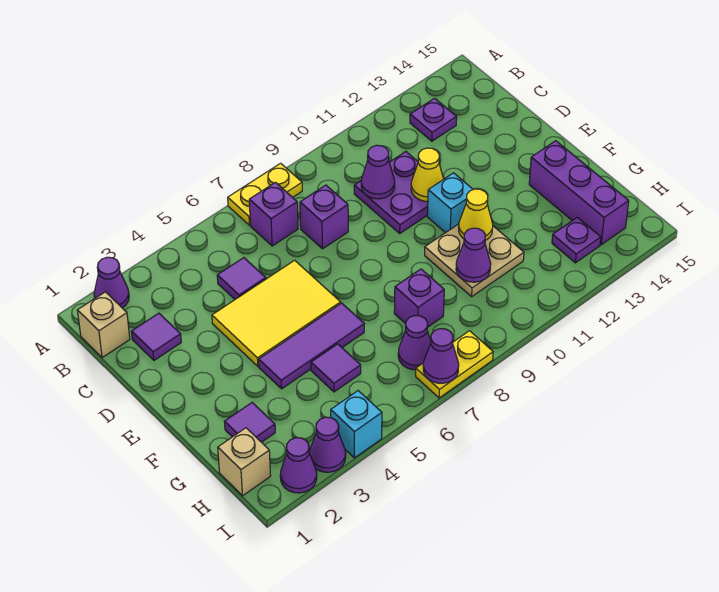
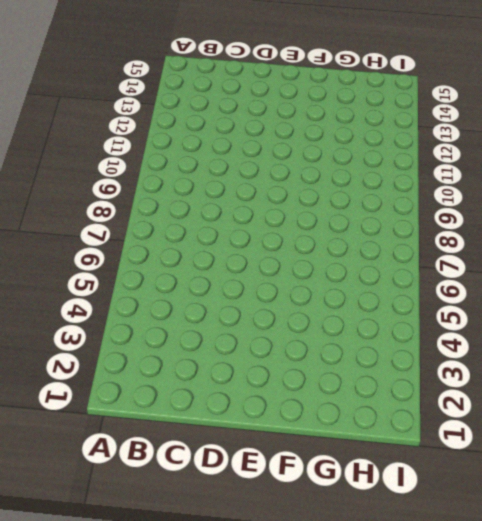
none -> purple 1x1 cone [94,257,129,308]
none -> yellow 1x2 plate [228,163,302,225]
none -> tan 1x1 brick [77,292,130,358]

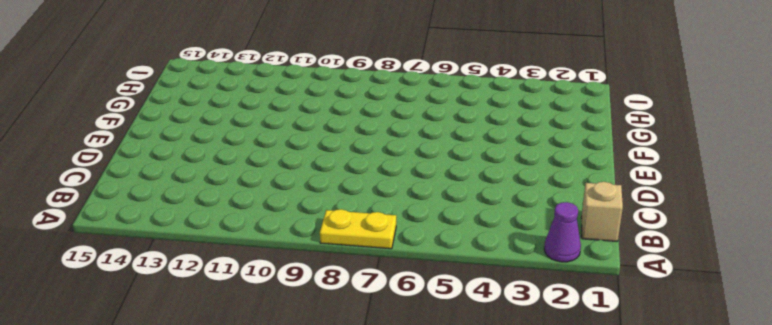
none -> purple 1x1 brick [249,182,298,246]
none -> purple 1x1 plate [410,98,457,141]
none -> purple 1x1 tile [131,313,181,360]

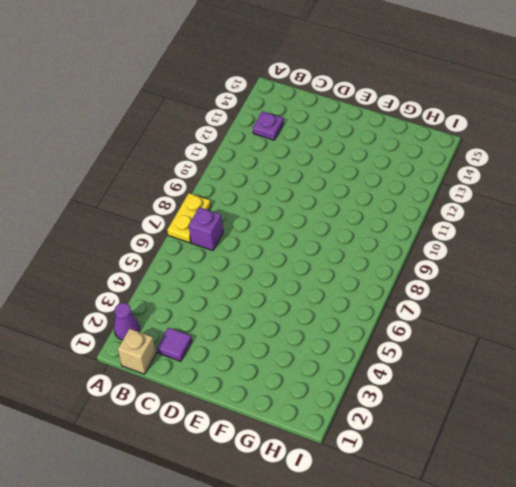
none -> purple 1x1 tile [217,258,266,299]
none -> purple 1x1 brick [300,185,348,249]
none -> purple 2x2 plate [354,152,428,233]

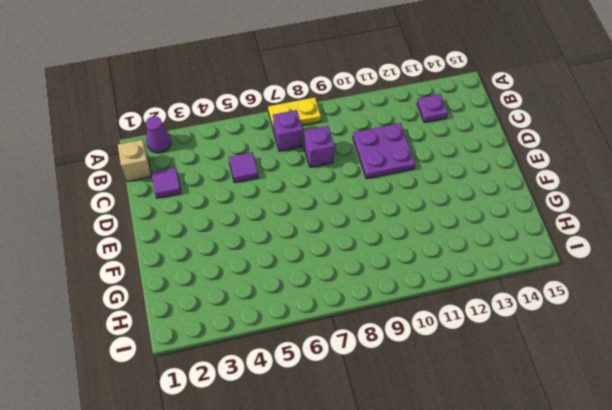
none -> yellow 2x3 tile [212,260,341,366]
none -> cyan 1x1 brick [427,173,473,233]
none -> purple 1x3 tile [259,303,364,389]

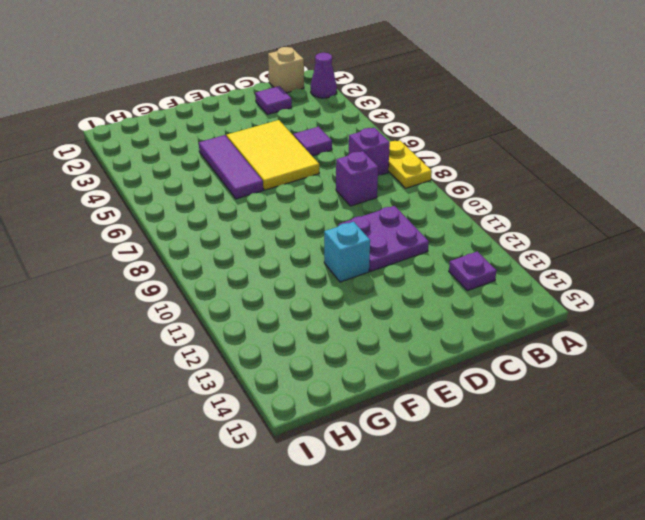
none -> tan 2x2 plate [425,224,524,297]
none -> purple 1x3 brick [529,141,629,245]
none -> purple 1x1 tile [224,403,275,442]

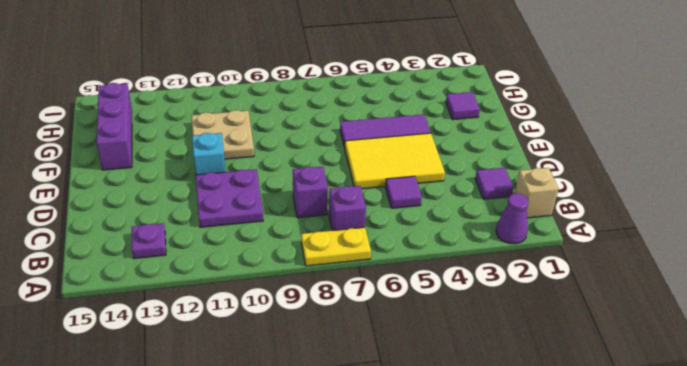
none -> purple 1x1 tile [311,344,361,392]
none -> purple 1x1 brick [394,269,444,327]
none -> tan 1x1 brick [218,428,271,496]

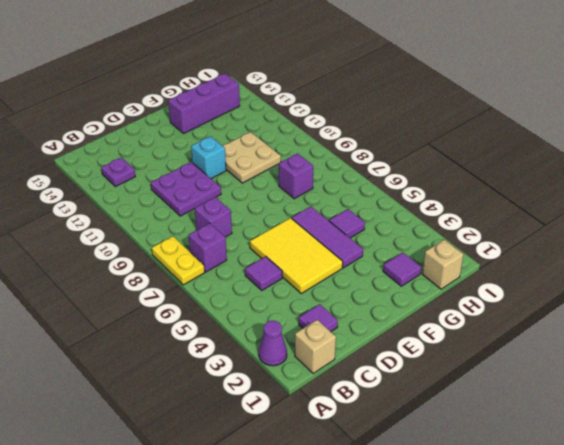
none -> purple 1x1 cone [398,316,431,370]
none -> purple 1x1 plate [552,217,601,263]
none -> purple 1x1 cone [280,438,317,493]

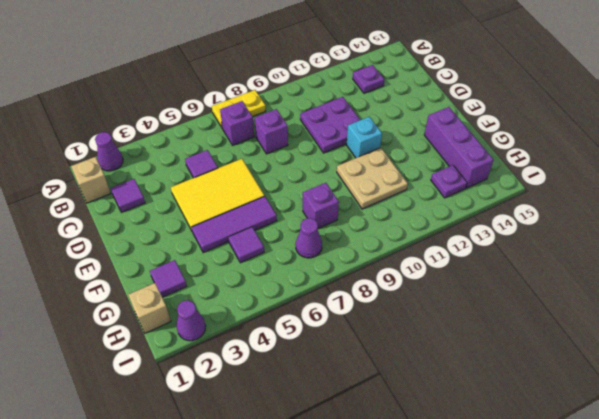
none -> purple 1x1 cone [310,417,346,472]
none -> cyan 1x1 brick [331,391,382,458]
none -> yellow 1x2 plate [416,331,493,398]

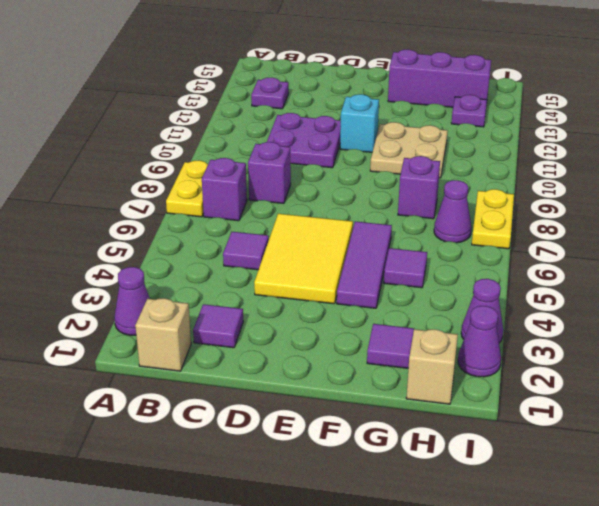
none -> cyan 1x1 brick [331,391,382,458]
none -> purple 1x1 cone [361,145,395,199]
none -> yellow 1x1 cone [411,148,444,201]

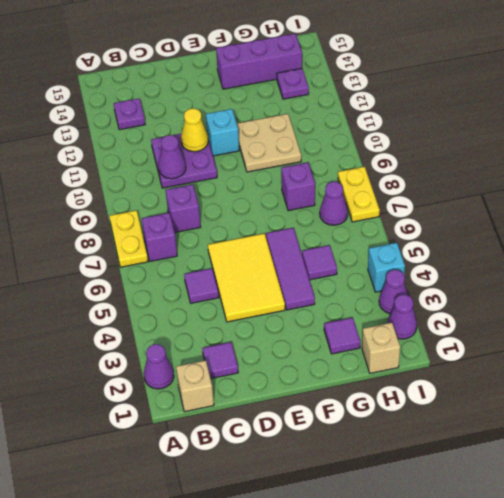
none -> yellow 1x1 cone [459,189,493,240]
none -> purple 1x1 cone [456,228,491,282]
none -> purple 1x1 cone [423,329,459,383]

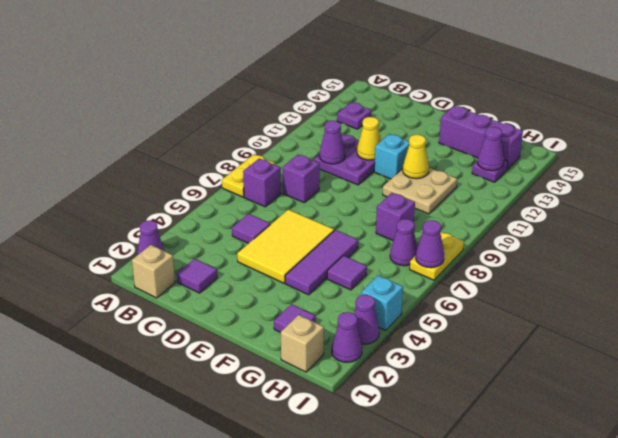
purple 1x1 cone [478,127,504,171] -> purple 1x1 cone moved to [456,228,491,282]

